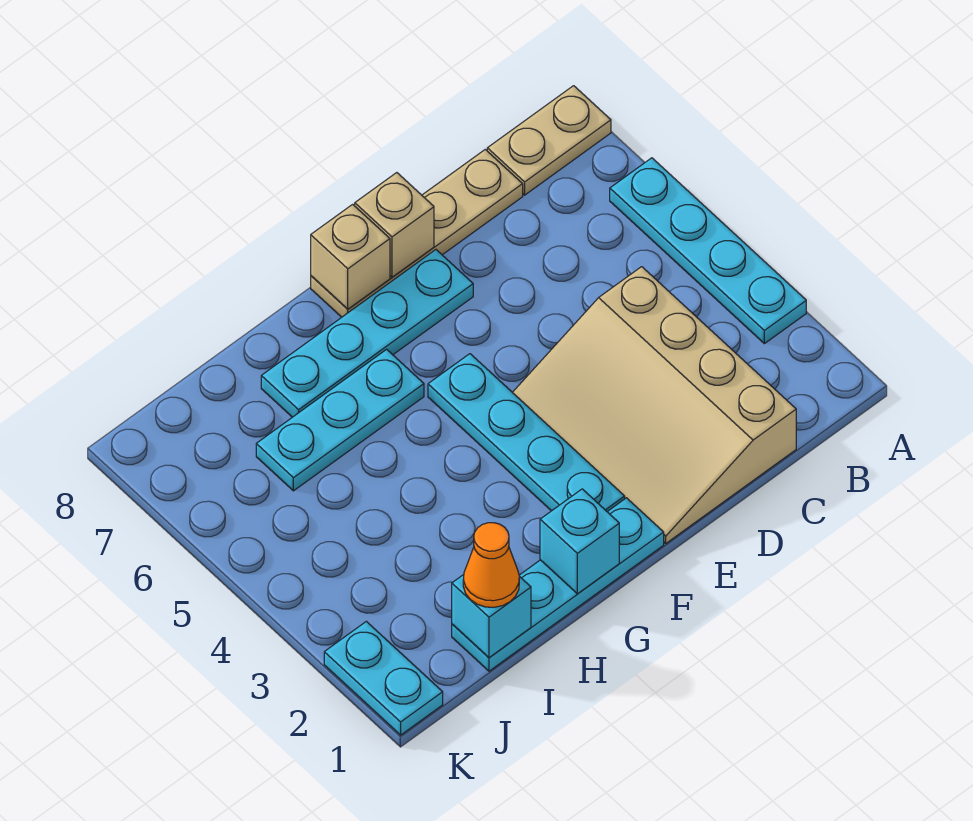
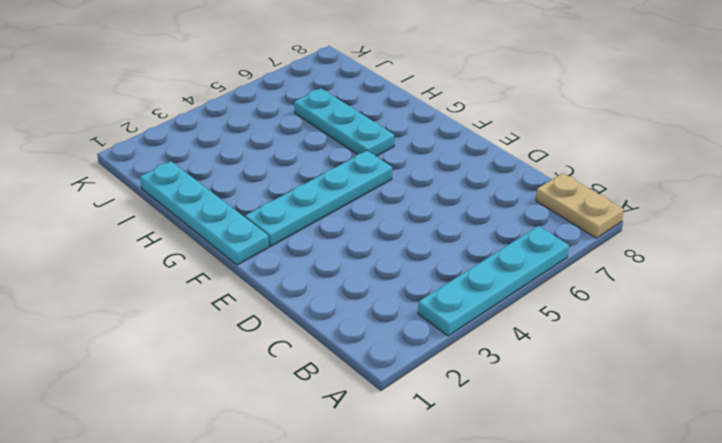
none -> tan 3x4 slope [512,267,796,543]
none -> tan 1x4 plate [311,150,523,317]
none -> cyan 1x4 plate [261,250,473,417]

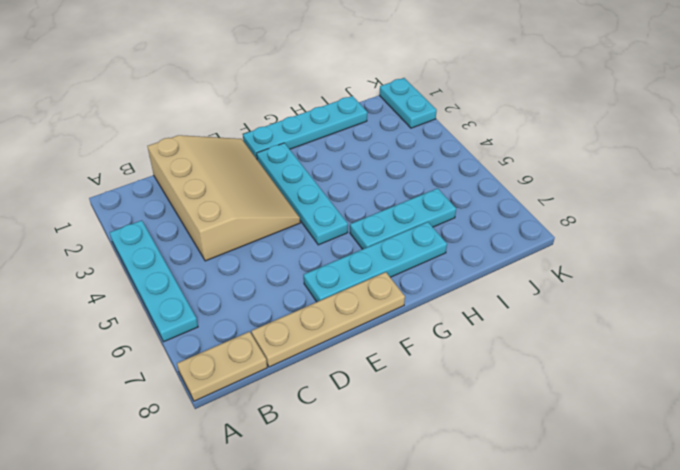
none -> tan 1x1 brick [355,173,434,277]
none -> tan 1x1 brick [311,204,390,309]
none -> cyan 1x1 brick [540,489,619,594]

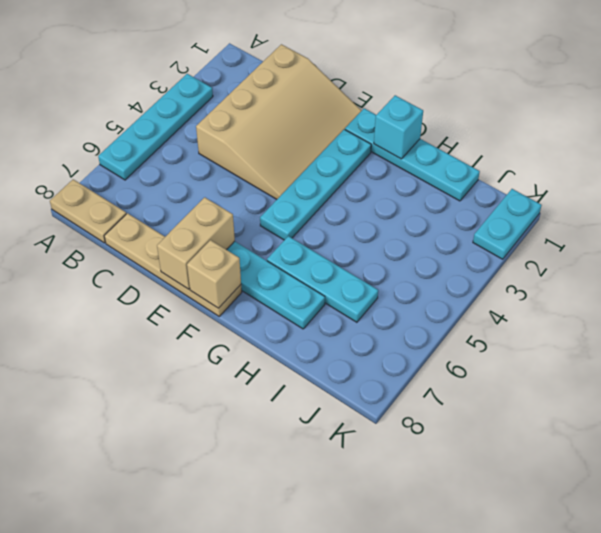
tan 1x2 brick [157,197,235,289] -> tan 1x1 brick [355,173,434,277]
none -> cyan 1x1 brick [452,575,531,658]
none -> orange 1x1 cone [463,523,519,607]

